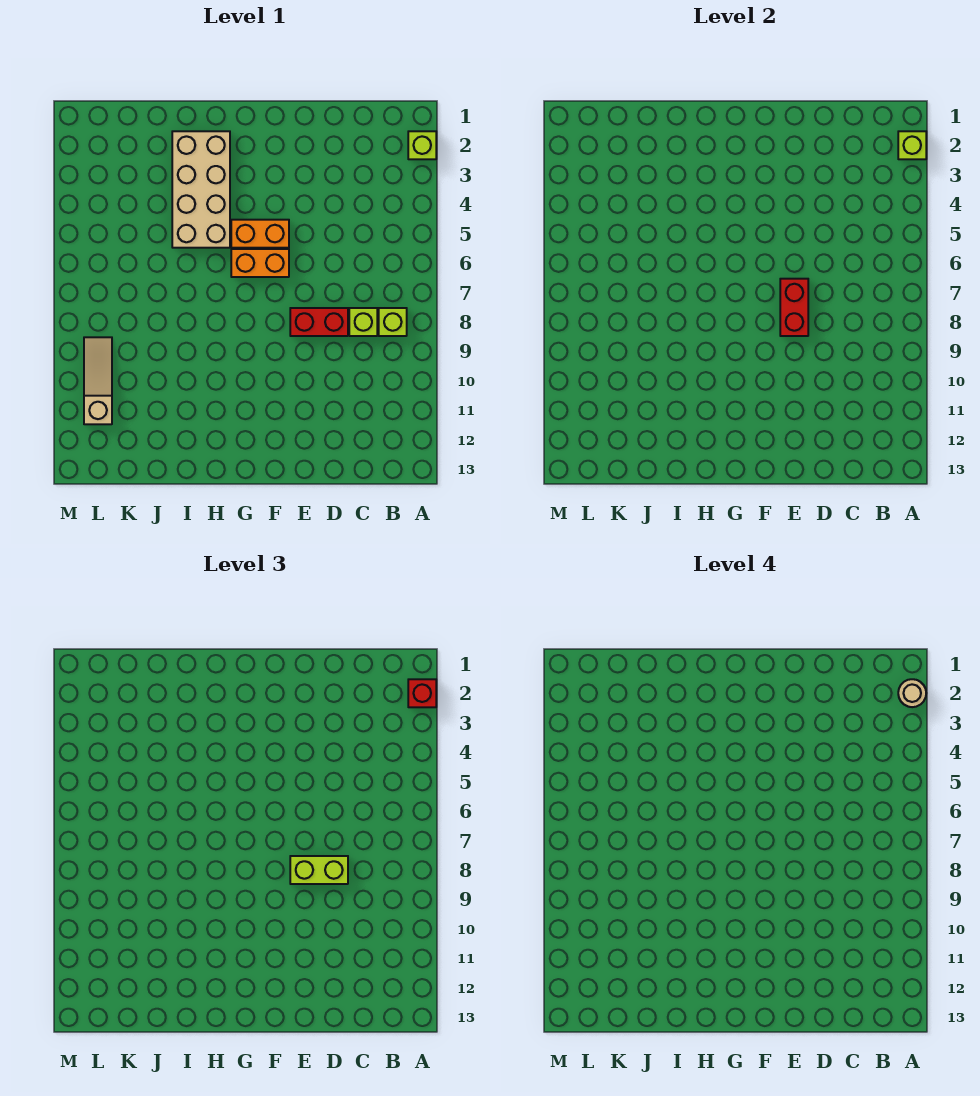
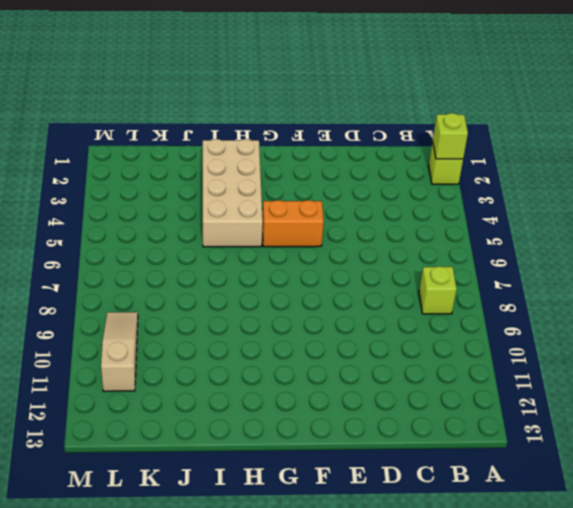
none -> lime 1x1 brick [349,308,377,336]
none -> red 1x2 brick [290,308,348,336]
none -> orange 1x2 brick [231,249,289,277]

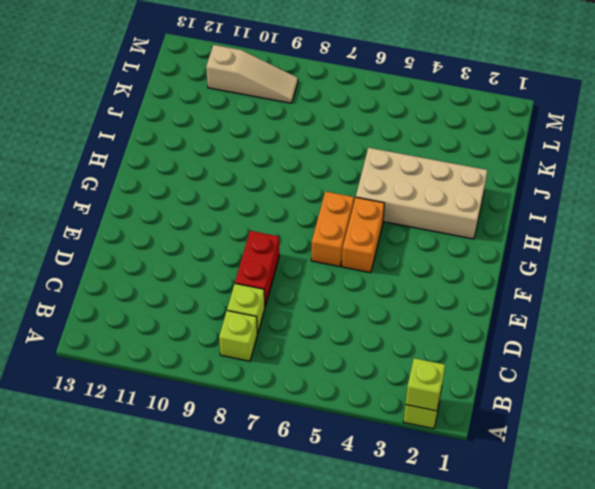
none -> red 1x2 brick [780,279,808,336]
none -> red 1x1 brick [408,679,436,707]
none -> lime 1x2 brick [290,856,348,884]

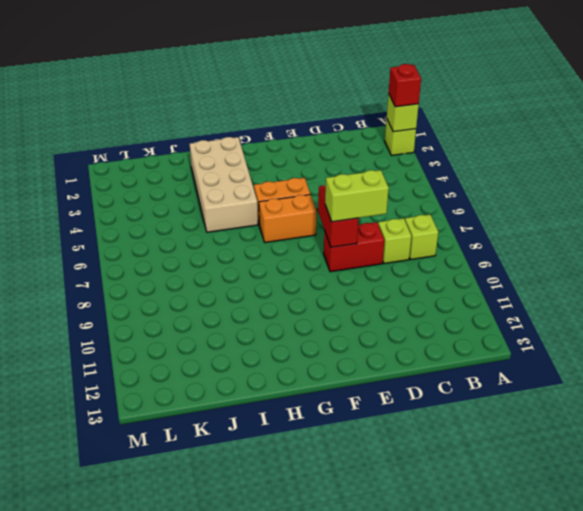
none -> tan 1x3 slope [84,337,112,424]
none -> tan 1x1 round brick [898,679,926,707]

